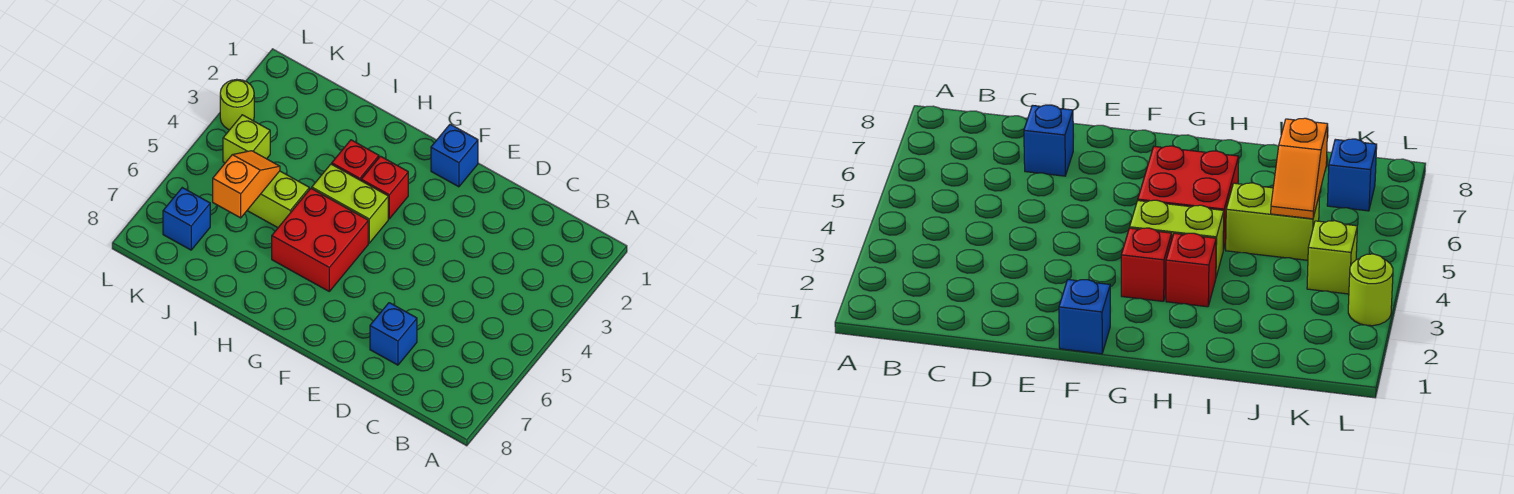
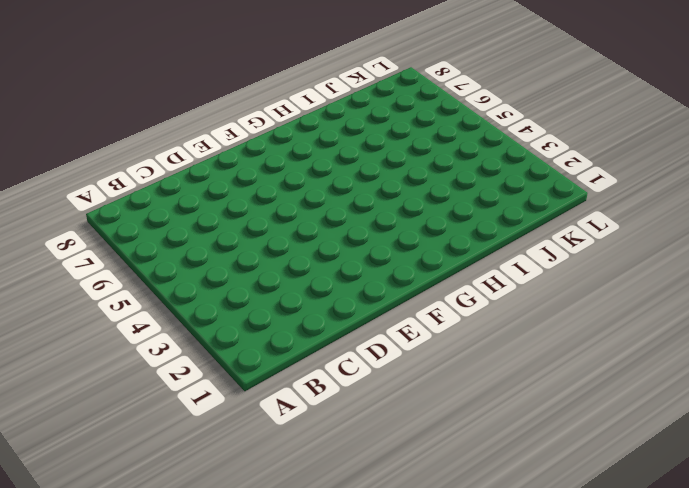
none -> blue 1x1 brick [370,303,417,365]
none -> blue 1x1 brick [431,124,478,187]

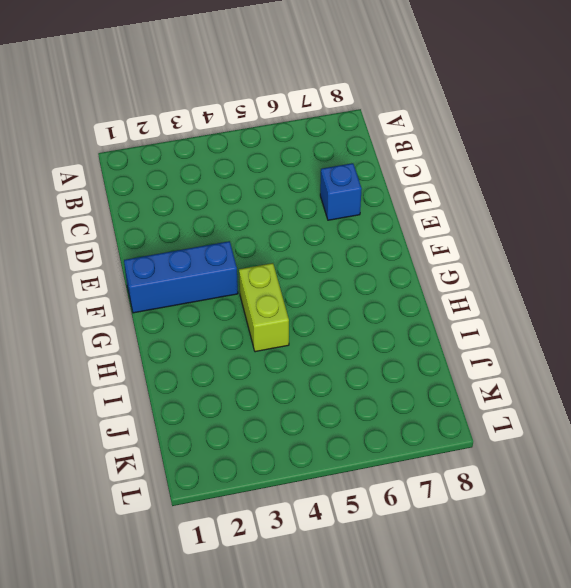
blue 1x3 brick [124,241,238,313] -> blue 1x1 brick [431,124,478,187]
none -> red 1x1 brick [361,156,408,219]
none -> red 2x2 brick [272,188,368,291]

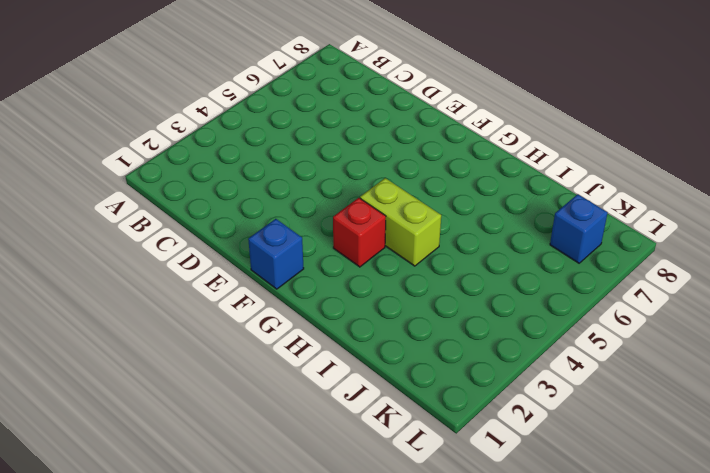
none -> blue 1x1 brick [370,303,417,365]
none -> red 2x2 brick [272,188,368,291]

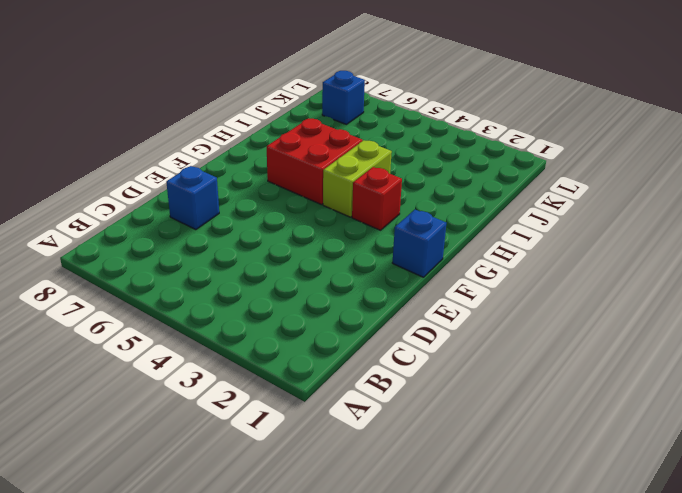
none -> red 1x1 brick [332,140,379,180]
none -> lime 1x2 brick [247,171,309,228]

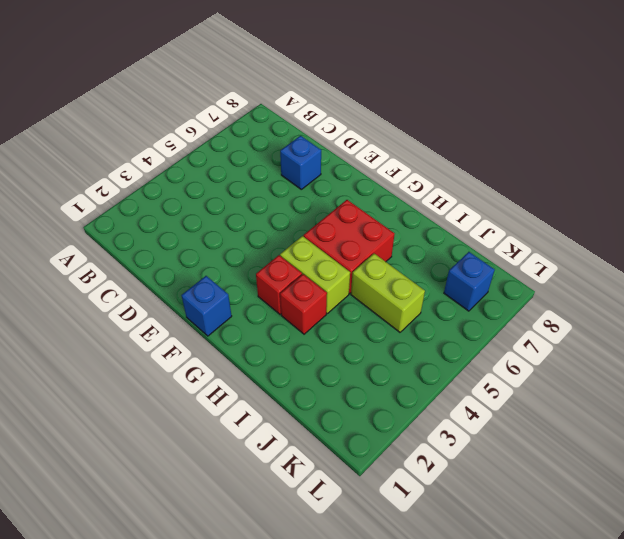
none -> lime 1x1 brick [223,115,270,163]
none -> lime 1x1 round brick [220,79,254,130]

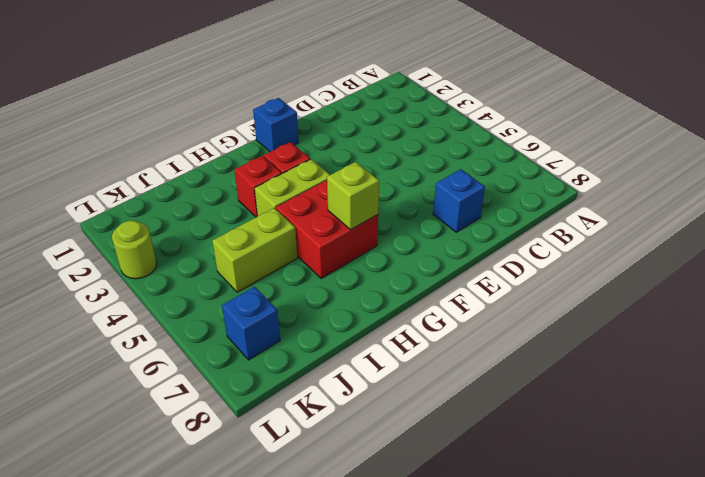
lime 1x1 brick [327,162,379,230] -> lime 1x1 brick moved to [223,115,270,163]
none -> orange 1x2 slope [213,151,280,218]

